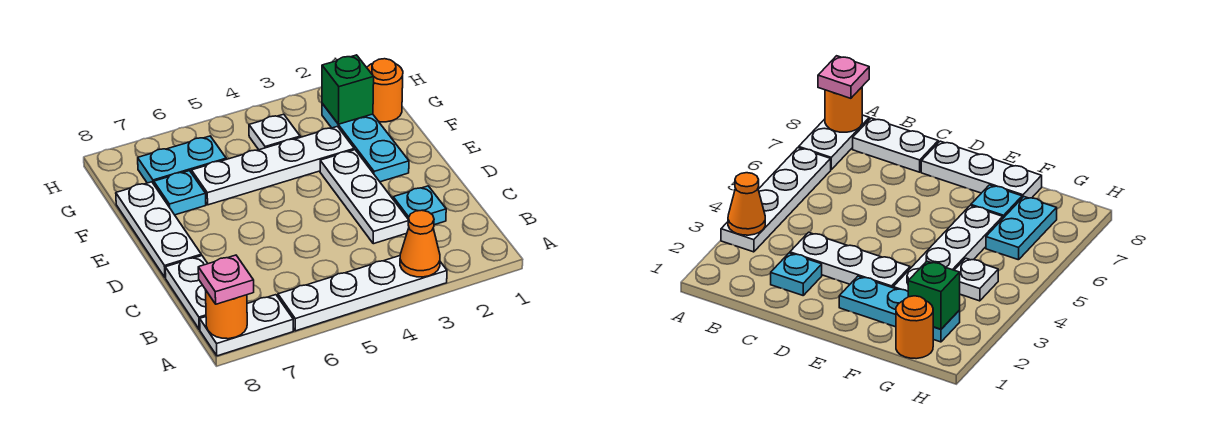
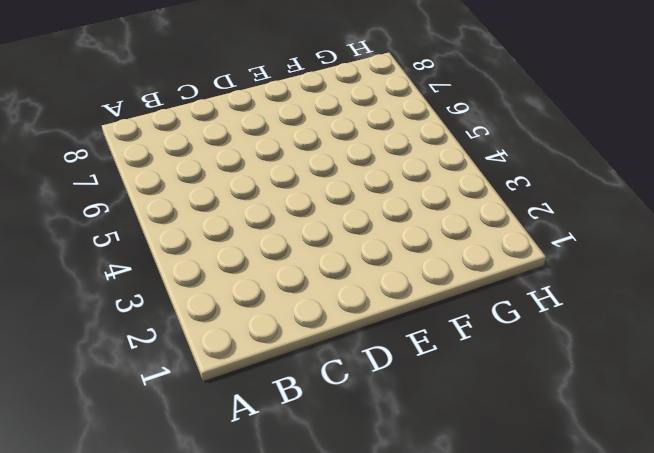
none -> white 1x4 plate [278,256,447,331]
none -> white 1x2 plate [200,295,293,356]
none -> white 1x2 plate [165,256,208,329]

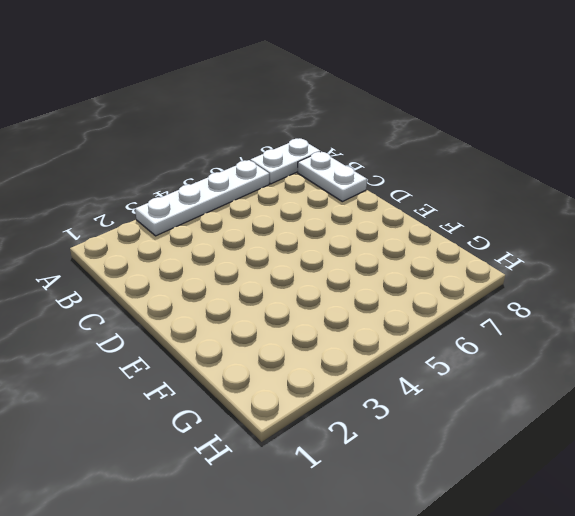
none -> cyan 1x1 plate [393,186,446,225]
none -> white 1x3 plate [320,150,409,244]
none -> white 1x3 plate [116,182,201,278]

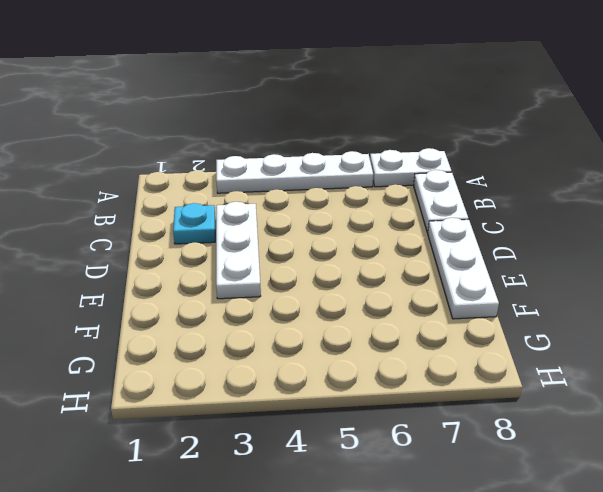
none -> cyan 1x3 plate [322,103,409,182]
none -> white 1x4 plate [191,126,354,205]
none -> cyan 1x1 plate [154,171,206,215]

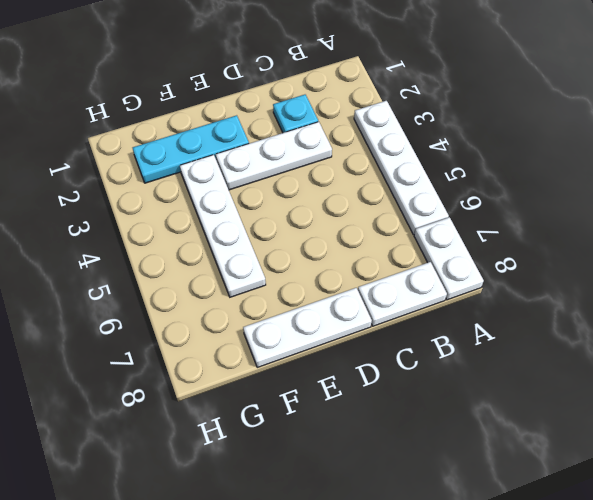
none -> cyan 1x1 plate [154,171,206,215]
none -> orange 1x1 round brick [367,59,403,122]
none -> white 1x1 plate [249,114,300,150]

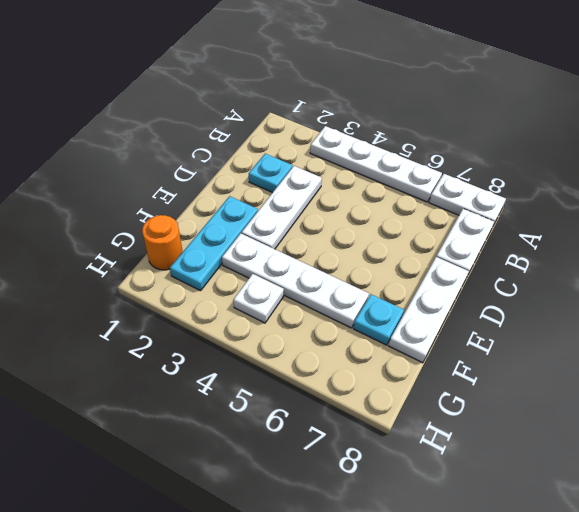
none -> cyan 1x2 plate [138,136,226,184]
none -> orange 1x1 cone [400,210,440,277]
none -> orange 1x1 round brick [206,291,247,339]

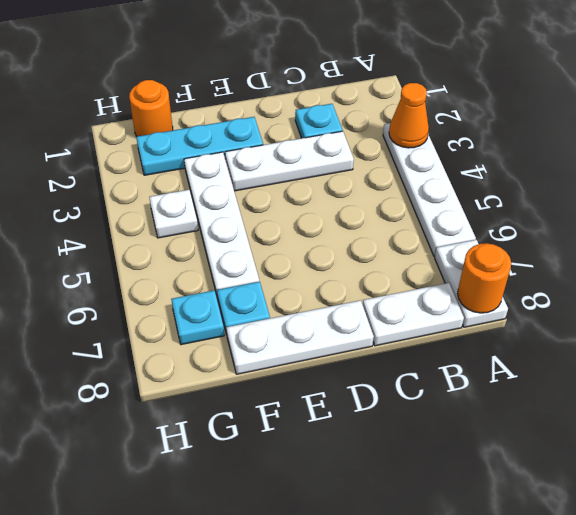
cyan 1x1 plate [171,290,224,345] -> cyan 1x2 plate [138,136,226,184]
none -> green 1x1 brick [322,55,374,124]
none -> pink 1x1 plate [198,255,254,304]

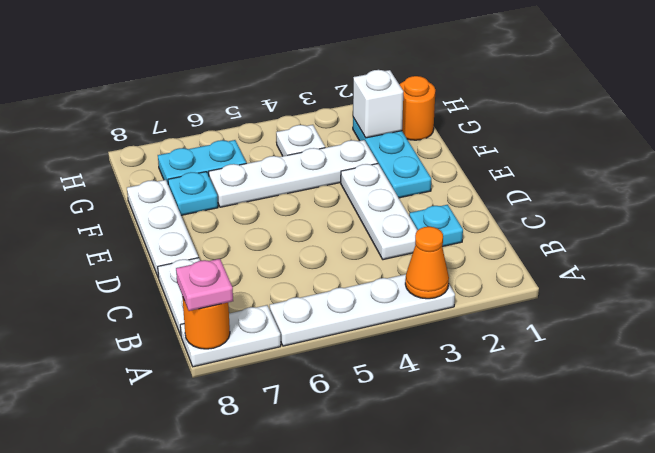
white 1x1 brick [353,70,403,138] -> green 1x1 brick [322,55,374,124]

